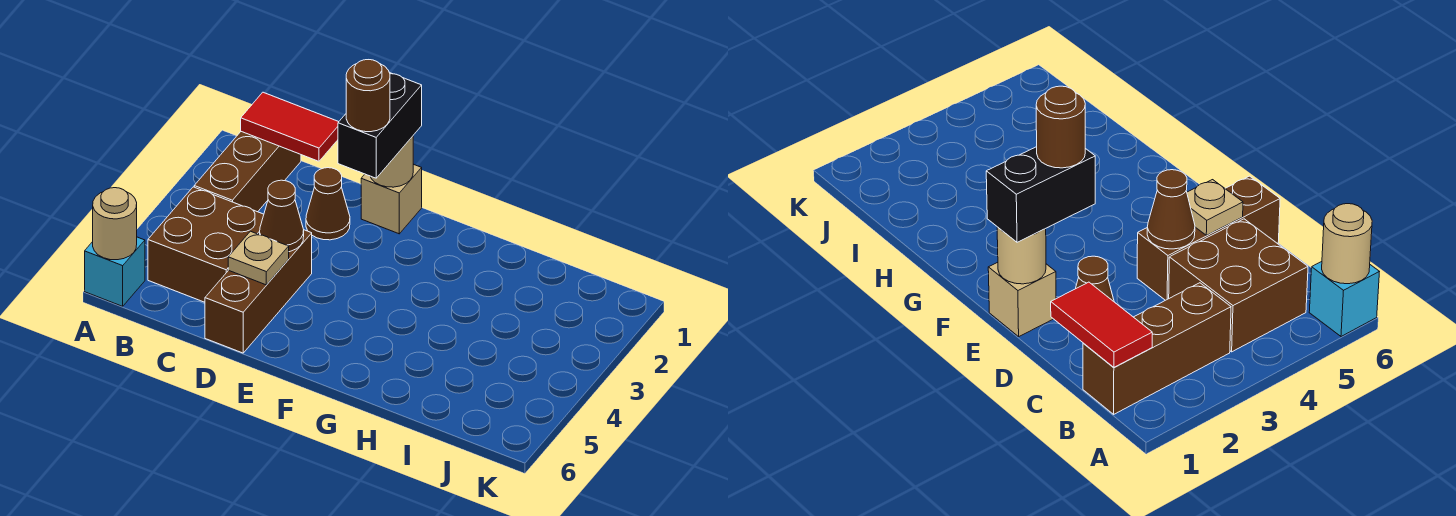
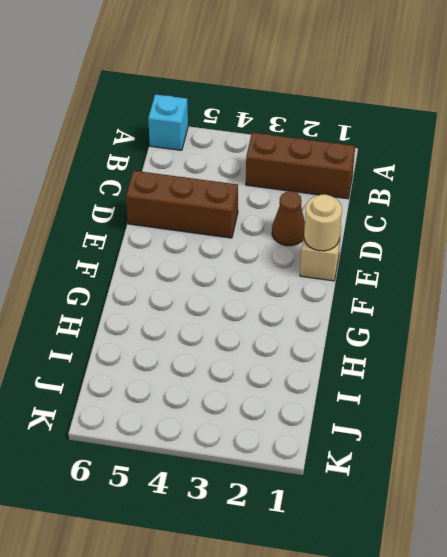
none -> brown 2x2 brick [148,187,264,302]
none -> tan 1x1 round brick [93,188,137,260]
none -> red 1x2 tile [241,92,338,161]

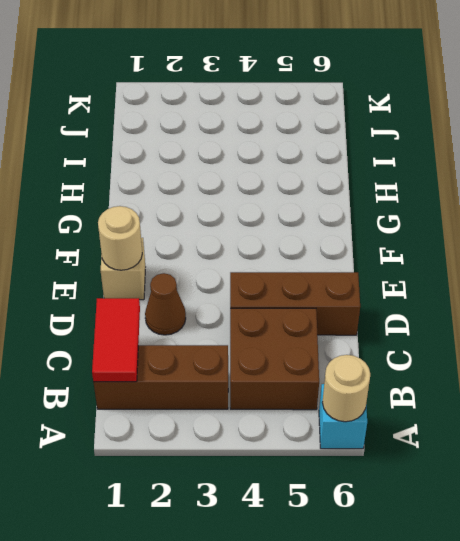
none -> brown 1x1 cone [259,180,304,252]
none -> tan 1x1 plate [228,231,289,285]
none -> black 1x2 brick [338,73,422,178]

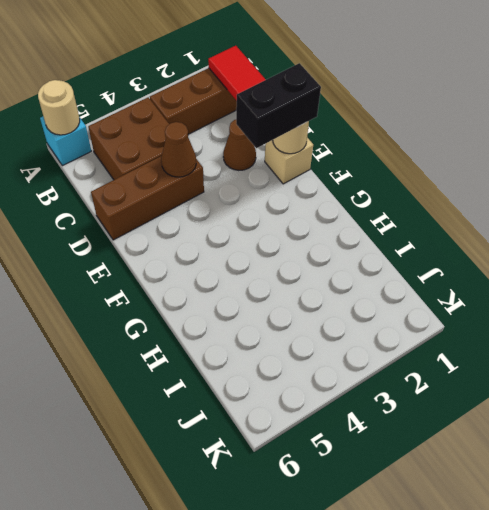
none -> tan 1x1 plate [228,231,289,285]
none -> brown 1x1 round brick [346,60,390,132]

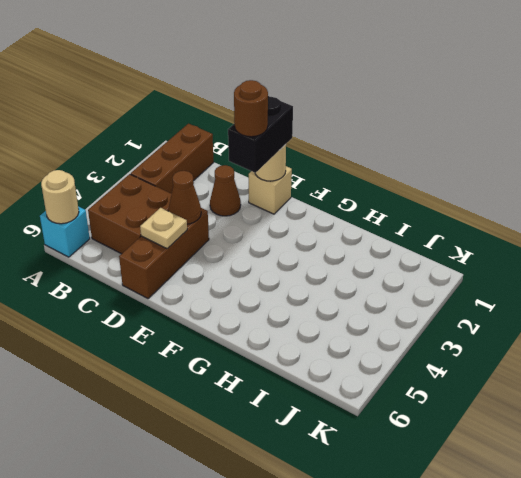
none -> red 1x2 tile [241,92,338,161]

